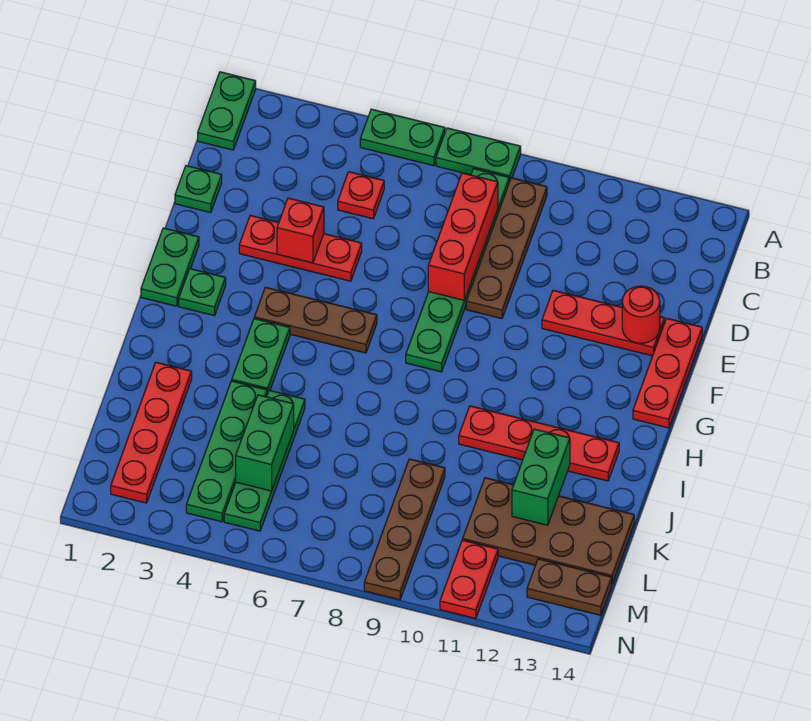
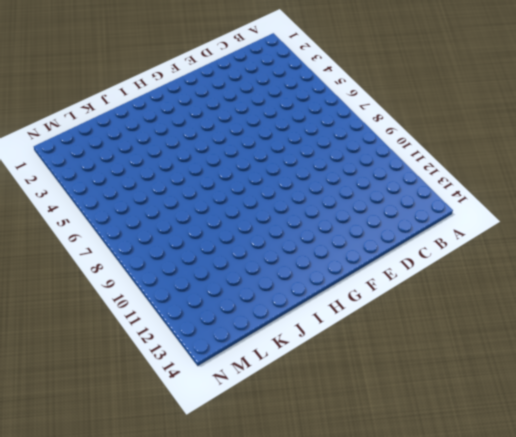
none -> green 1x2 plate [198,72,256,150]
none -> green 1x2 plate [360,109,445,166]
none -> green 1x2 plate [436,128,521,182]

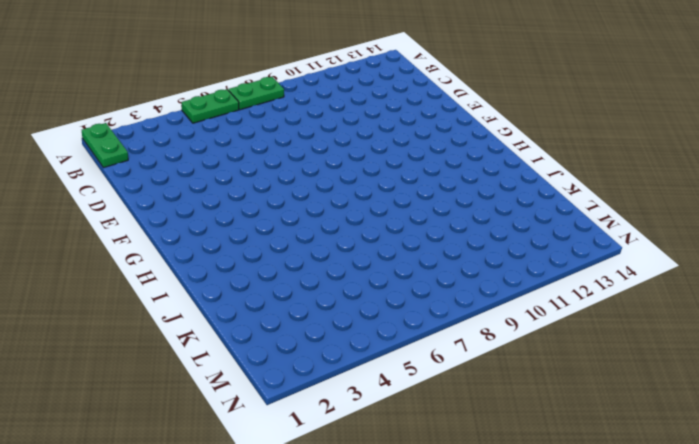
none -> green 1x6 plate [406,169,509,372]
none -> brown 1x4 plate [466,178,547,319]
none -> red 1x1 plate [338,172,384,219]

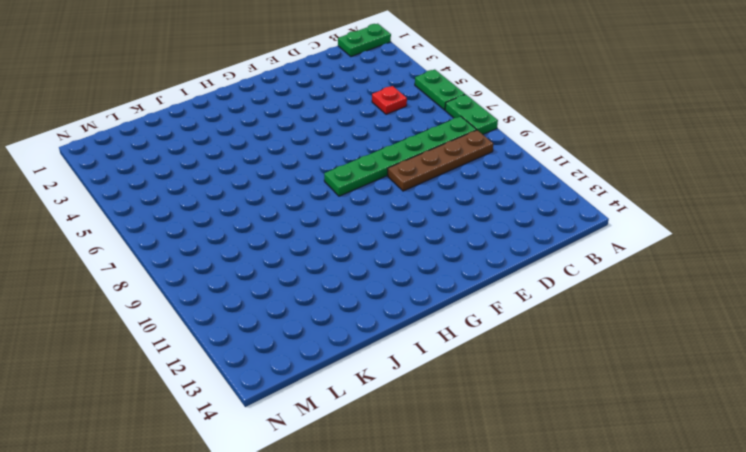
none -> green 1x1 plate [175,166,222,213]
none -> red 1x3 plate [239,215,362,281]
none -> red 1x3 plate [542,290,664,356]

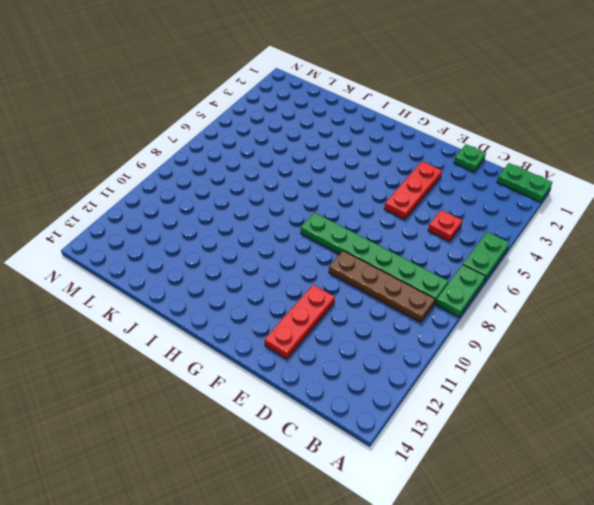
none -> red 1x3 plate [633,318,702,428]
none -> green 1x2 plate [141,228,199,306]
none -> green 1x1 plate [179,269,226,316]

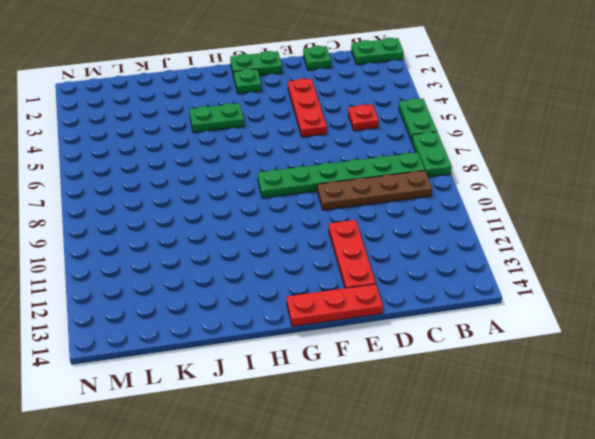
none -> brown 1x3 plate [254,287,377,353]
none -> red 1x4 plate [459,406,619,481]
none -> red 1x4 plate [111,362,192,503]

